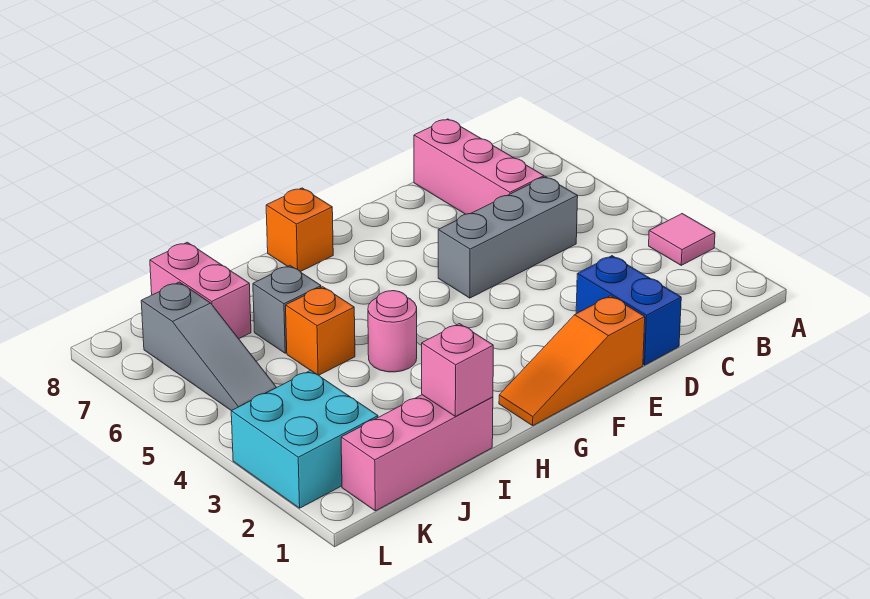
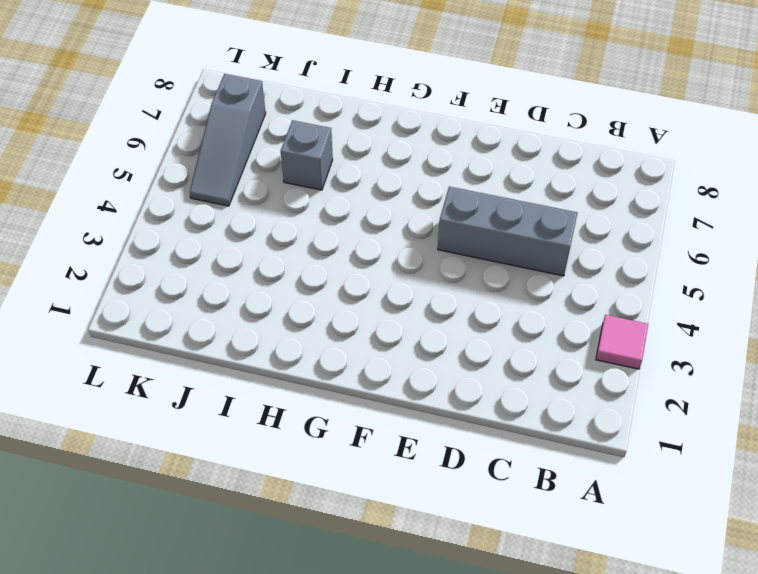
none -> pink 1x3 brick [414,119,544,214]
none -> blue 1x2 brick [576,256,681,365]
none -> orange 1x3 slope [499,296,645,426]

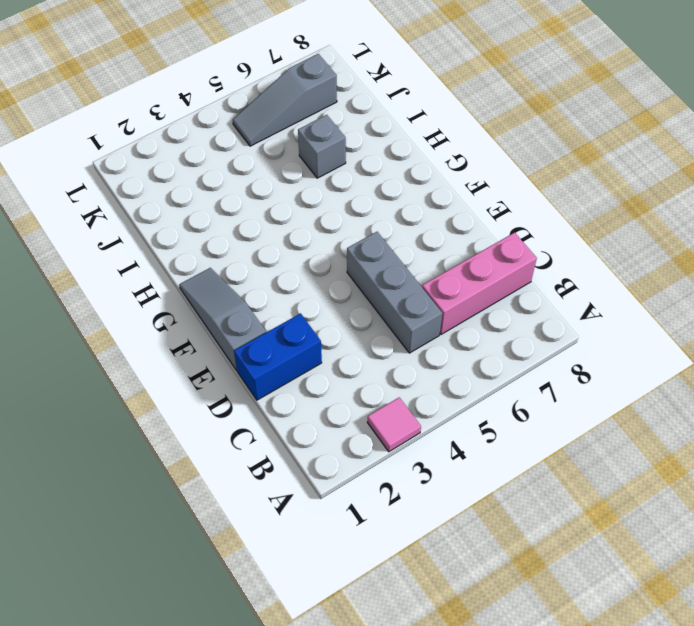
grey 1x3 slope [179,268,266,371] -> orange 1x3 slope [499,296,645,426]
none -> orange 1x1 brick [266,188,333,272]
none -> pink 1x1 round brick [368,291,417,372]
none -> pink 1x3 brick [341,395,493,511]

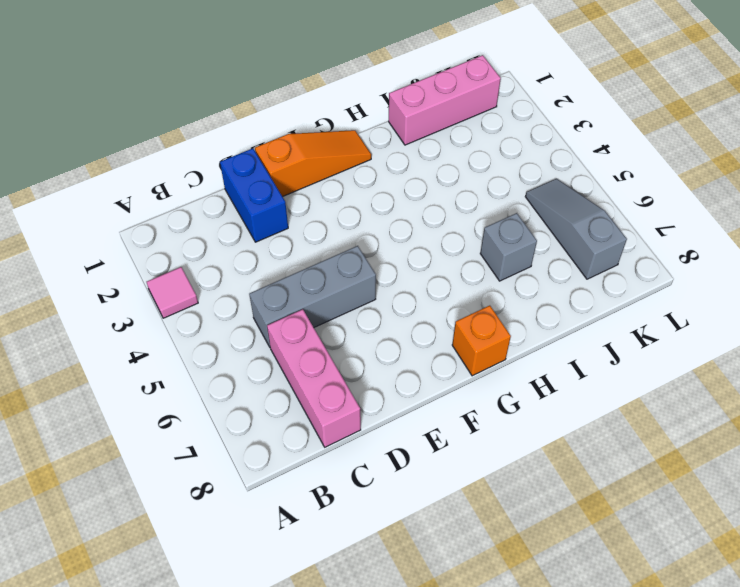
none -> pink 1x1 round brick [368,291,417,372]
none -> orange 1x1 brick [286,287,355,375]
none -> pink 1x2 brick [150,242,251,339]

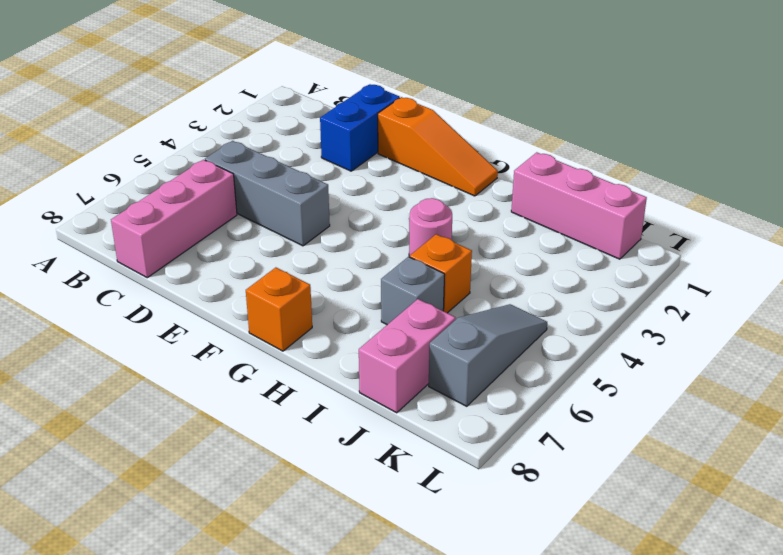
none -> pink 1x1 tile [649,214,715,265]
none -> cyan 2x2 brick [231,370,378,508]
none -> pink 1x1 brick [422,324,493,416]

